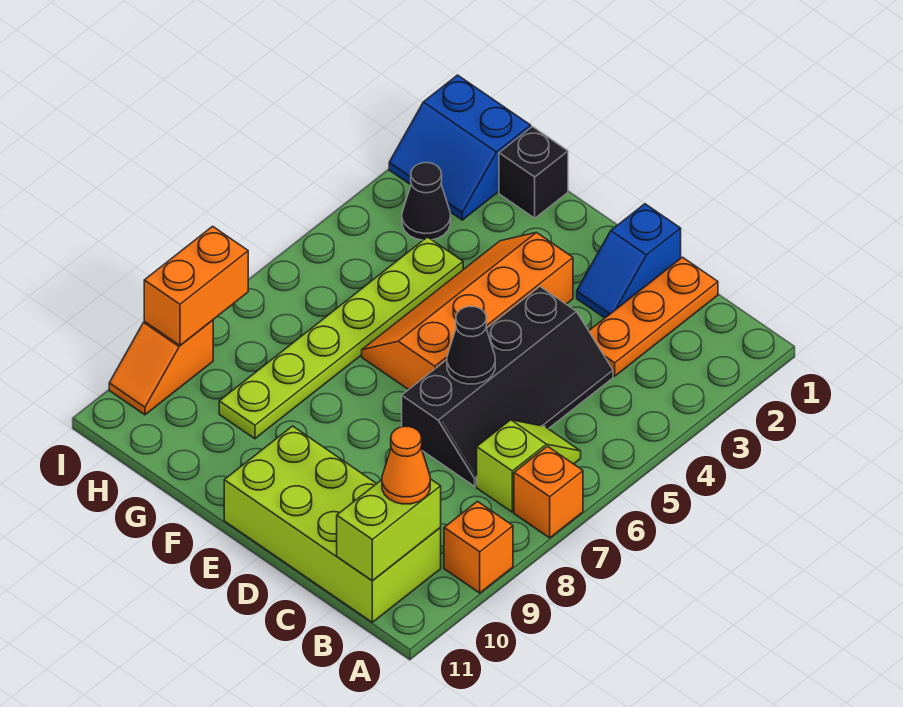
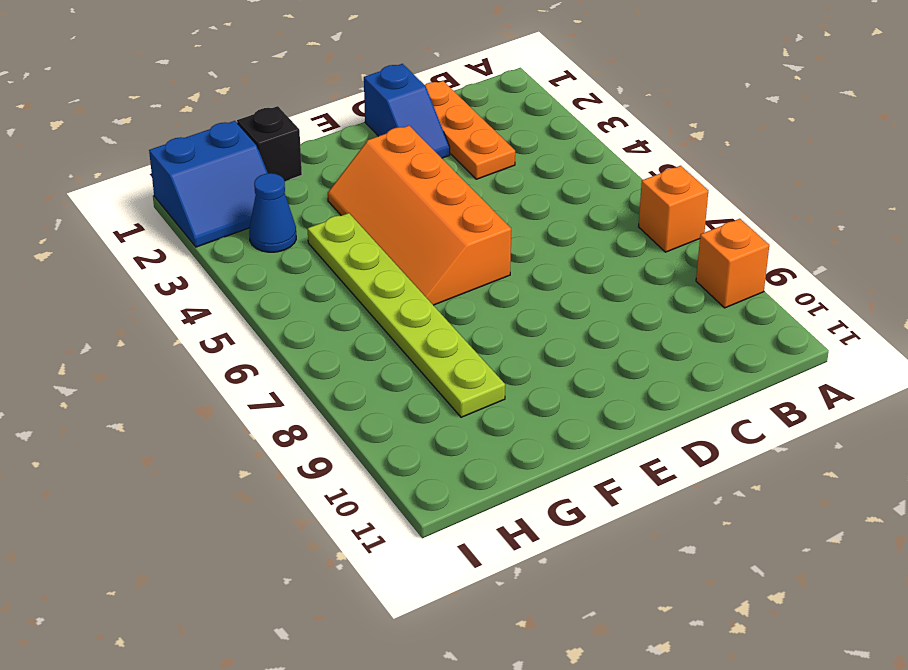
blue 1x1 cone [249,173,296,252] -> black 1x1 cone [402,163,450,240]
none -> lime 1x2 slope [477,420,581,512]
none -> lime 2x4 brick [224,426,441,622]
none -> black 2x4 slope [402,287,613,486]

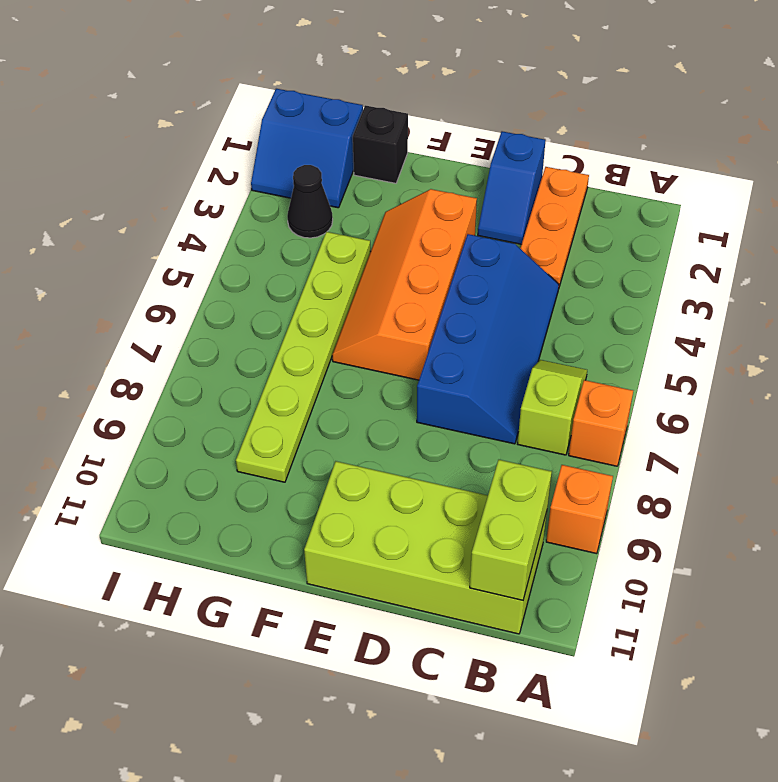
blue 2x4 slope [417,234,559,444] -> black 2x4 slope [402,287,613,486]
none -> orange 1x2 slope [109,320,213,415]
none -> black 1x1 cone [447,306,495,384]
none -> orange 1x2 brick [144,226,248,345]

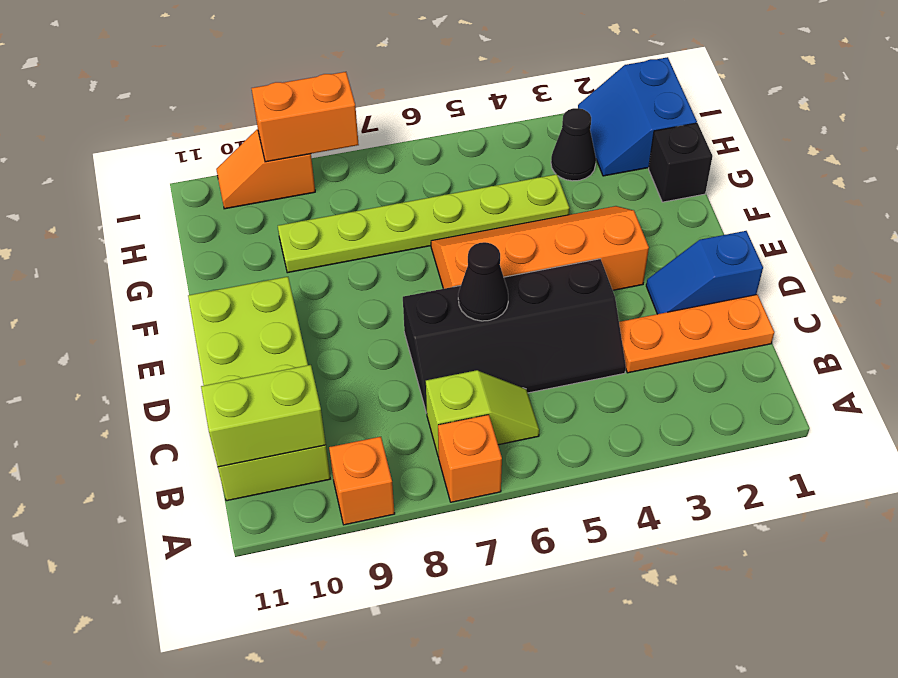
none -> orange 1x1 cone [382,426,430,504]

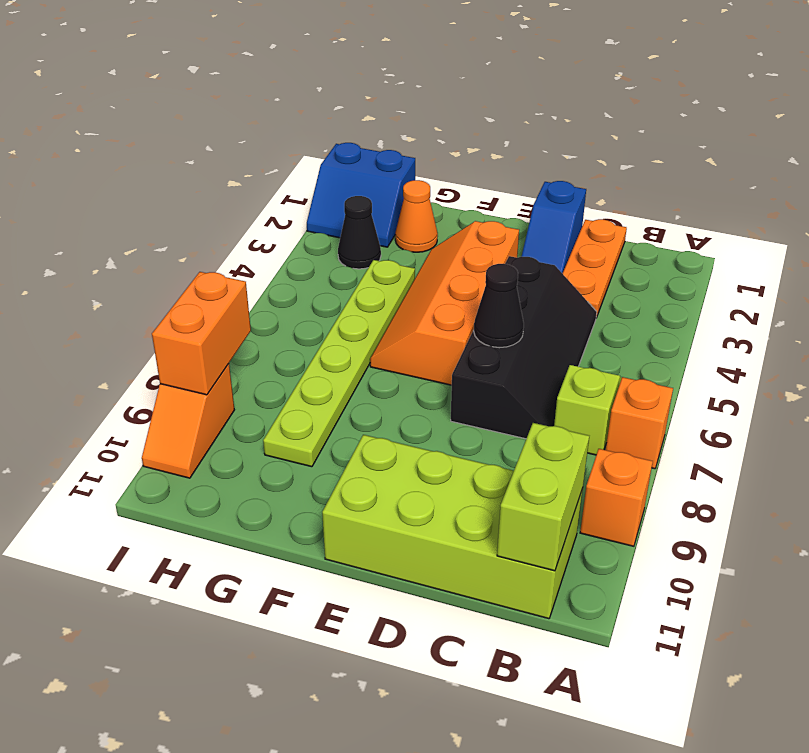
orange 1x1 cone [395,180,438,252] -> orange 1x1 cone moved to [382,426,430,504]
none -> black 1x1 brick [499,127,568,218]

